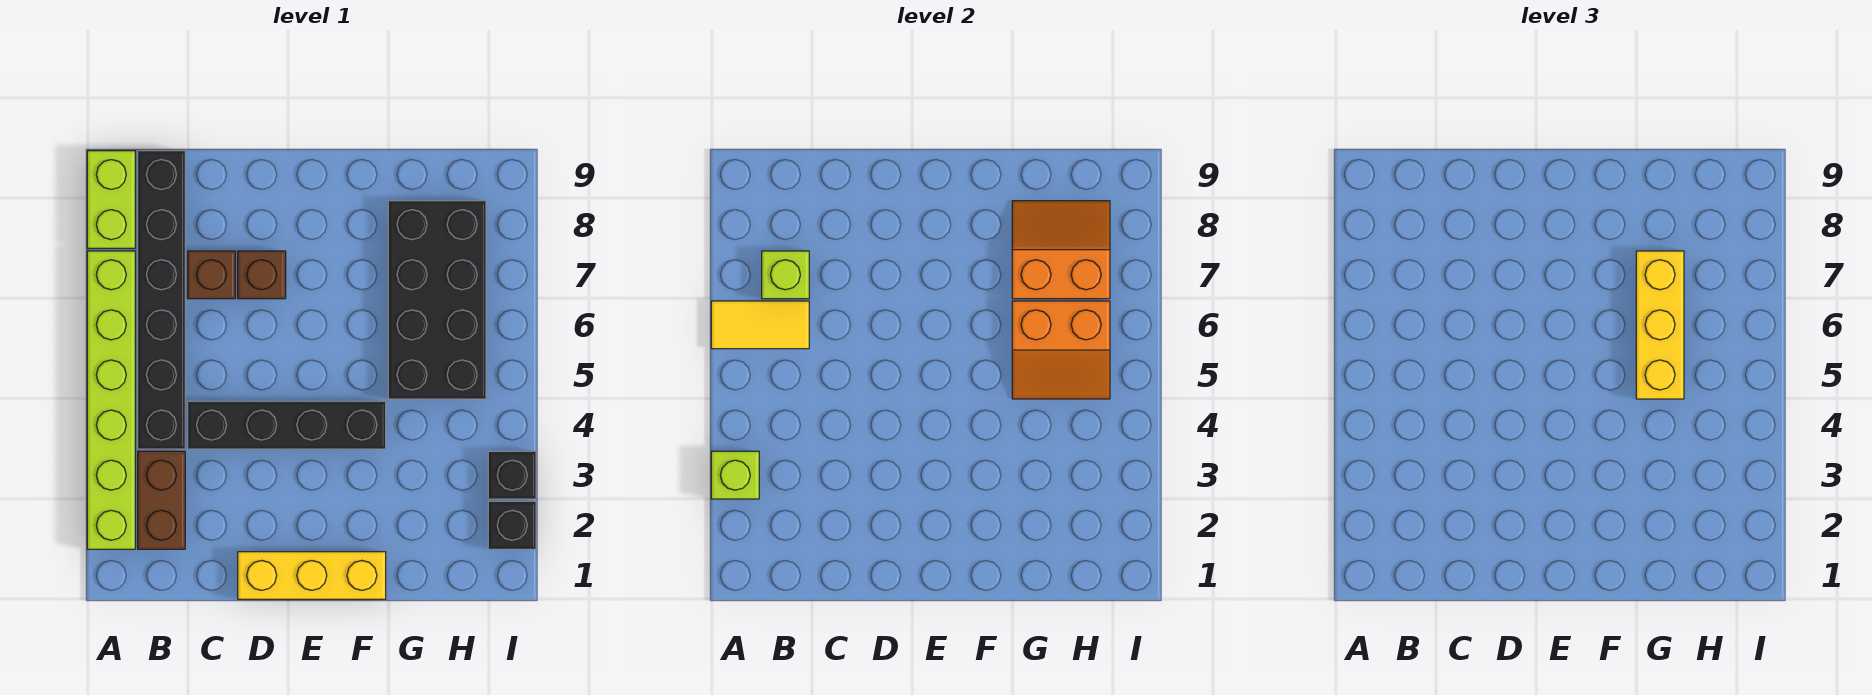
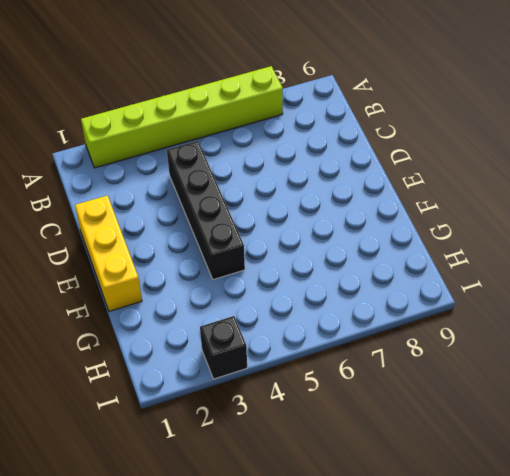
none -> lime 1x2 brick [87,151,135,248]
none -> brown 1x2 brick [138,451,185,549]
none -> black 1x6 brick [138,151,185,449]

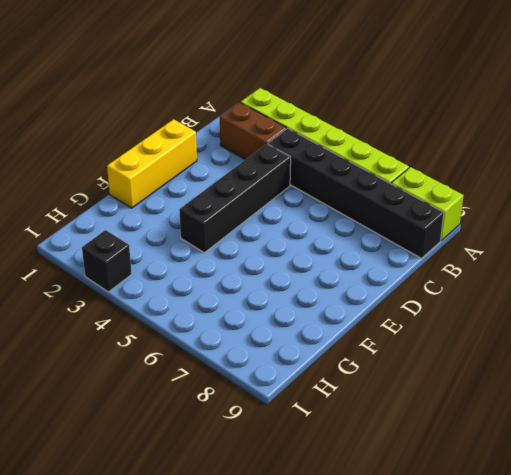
none -> brown 1x1 brick [188,251,235,299]
none -> brown 1x1 brick [238,251,286,299]
none -> black 2x4 brick [388,201,486,399]

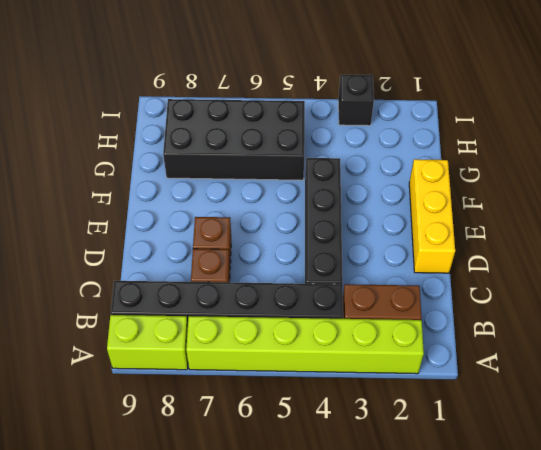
none -> black 1x1 brick [488,501,536,549]
none -> lime 1x1 brick [711,451,759,499]
none -> yellow 1x2 tile [711,301,809,349]

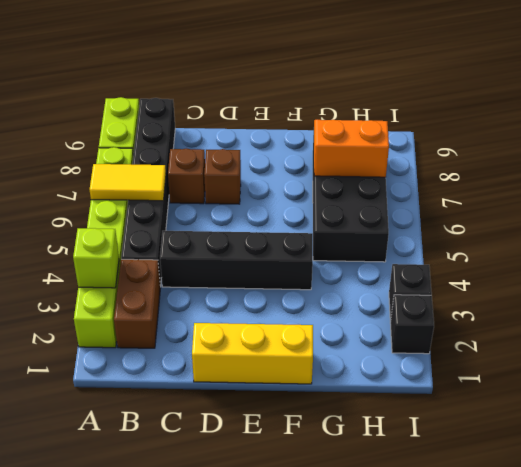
none -> lime 1x1 brick [762,251,809,299]
none -> orange 2x2 slope [1012,301,1110,399]
none -> yellow 1x3 brick [1636,251,1684,399]

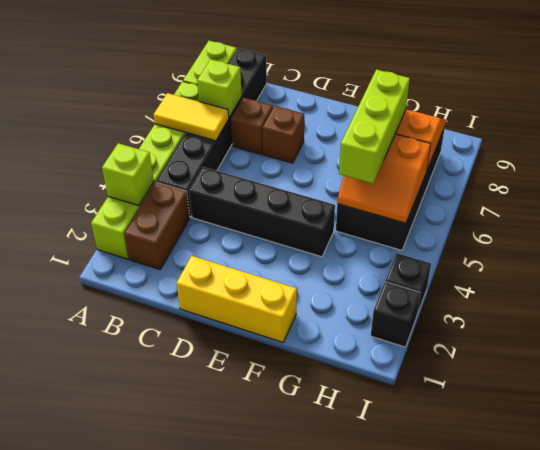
lime 1x3 brick [339,70,410,184] -> yellow 1x3 brick [1636,251,1684,399]

